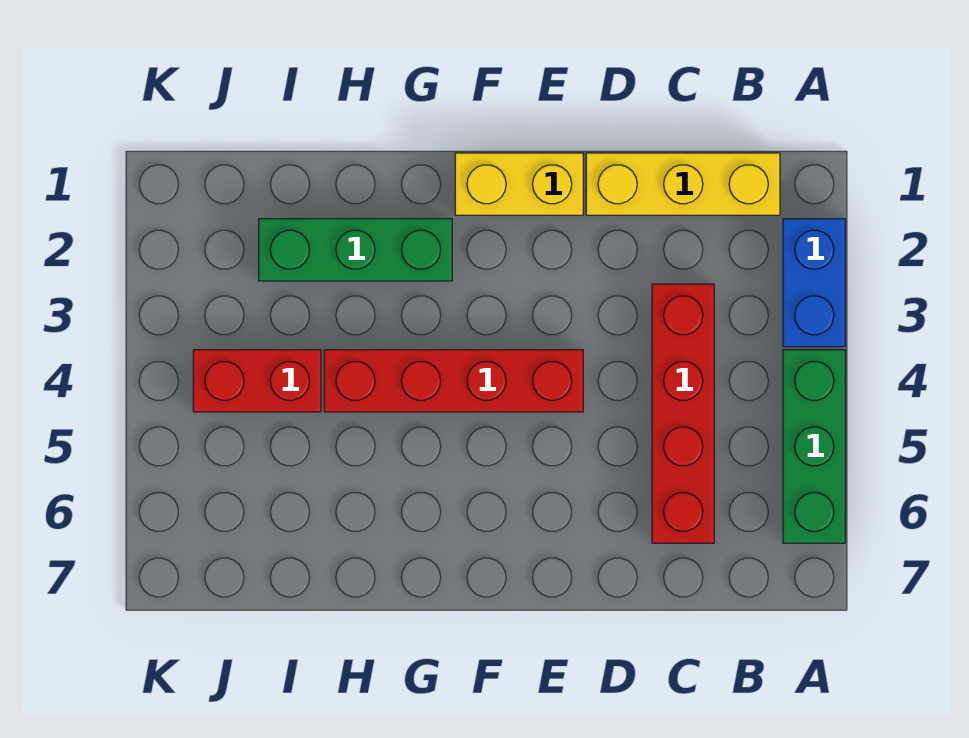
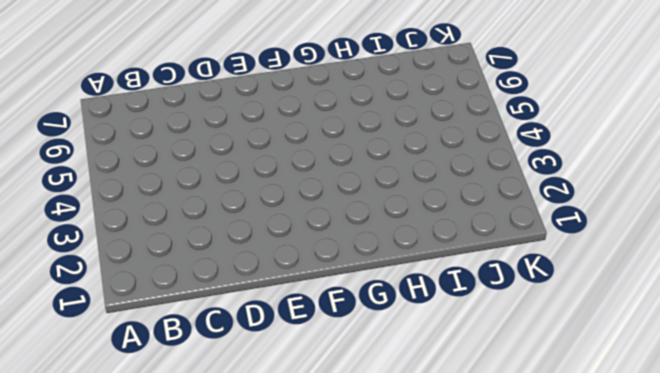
none -> blue 1x2 brick [783,219,845,347]
none -> green 1x3 brick [783,350,845,543]

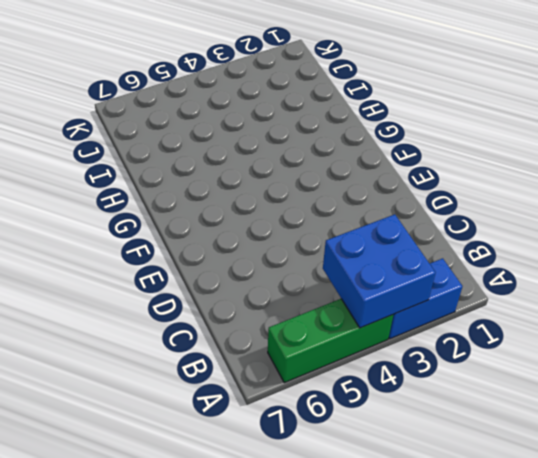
blue 2x2 brick [323,214,435,328] -> none
none -> yellow 1x3 brick [586,153,780,215]
none -> red 1x4 brick [652,284,714,543]

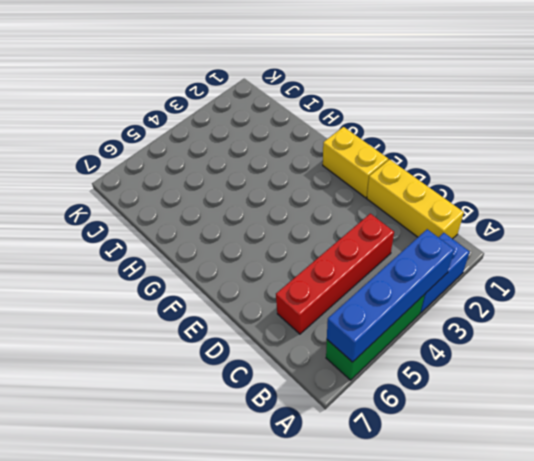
blue 1x4 brick [327,229,454,362] -> none
none -> red 1x4 brick [324,350,583,412]
none -> green 1x3 brick [259,219,452,281]

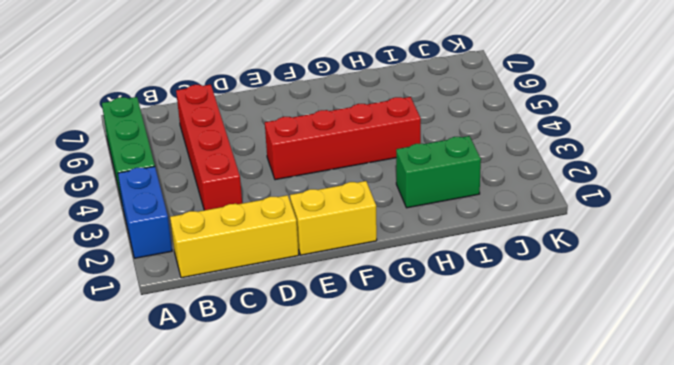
green 1x2 brick [396,136,481,208] -> green 1x3 brick [259,219,452,281]
none -> red 1x2 brick [193,350,321,412]

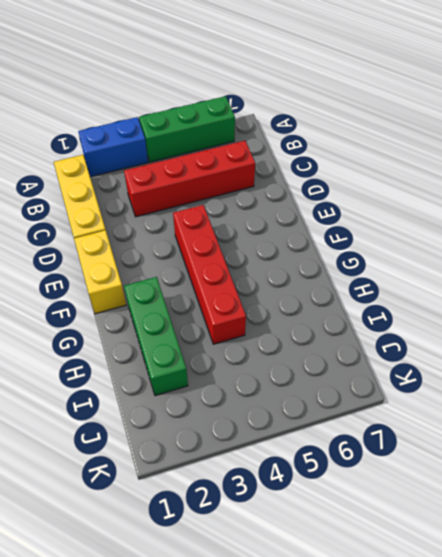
none -> red 1x2 brick [193,350,321,412]

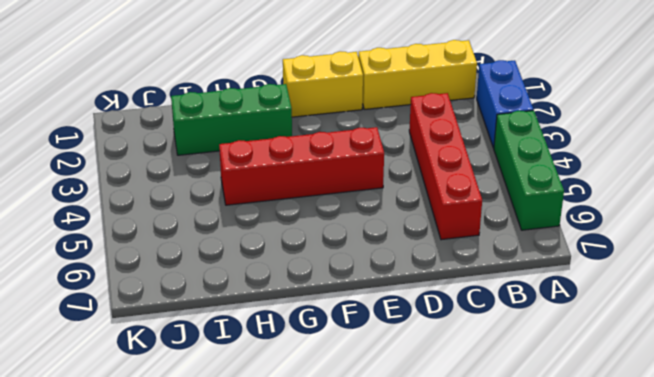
none -> red 1x2 brick [193,350,321,412]

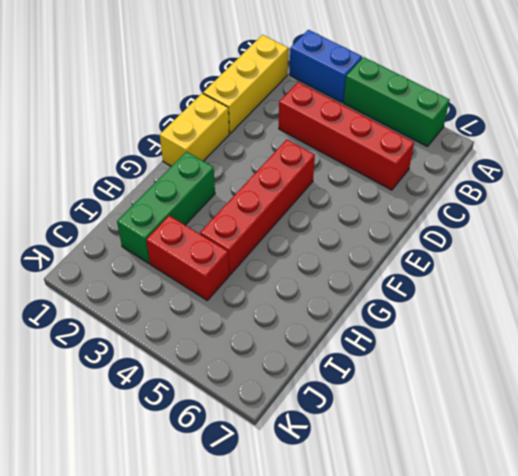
red 1x2 brick [146,216,229,300] -> red 1x2 brick turned to [193,350,321,412]

